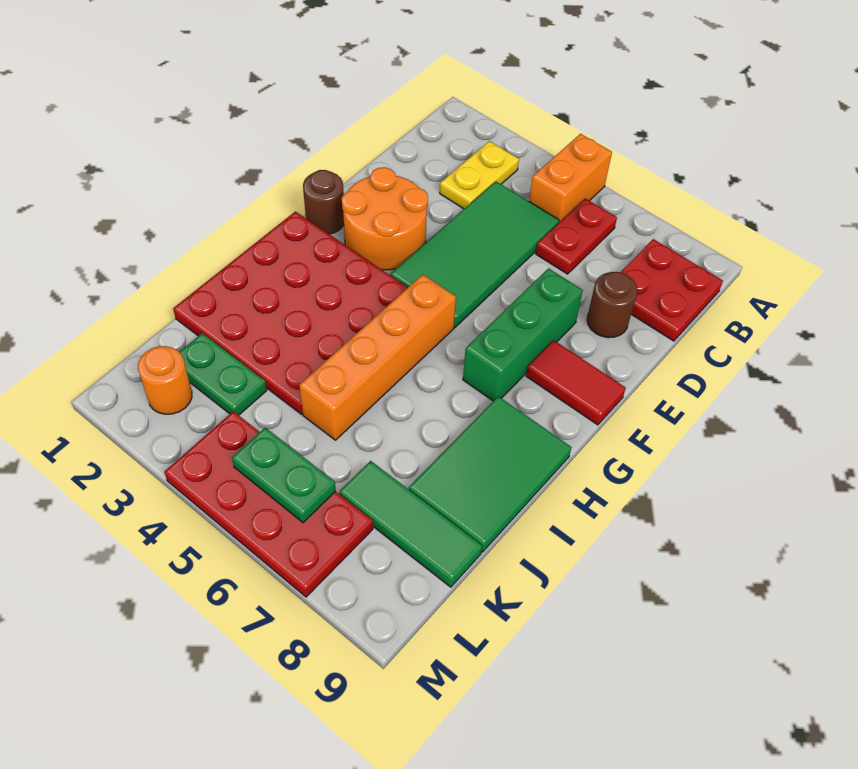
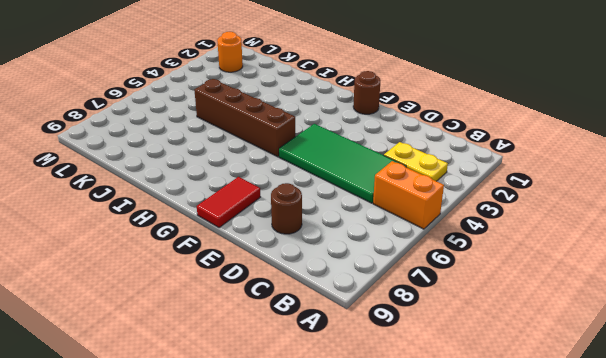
brown 1x4 brick [194,79,295,157] -> orange 1x4 brick [299,275,456,440]
none -> red 1x2 plate [536,198,617,274]
none -> red 2x2 plate [621,239,723,341]
none -> orange 2x2 round brick [342,167,428,270]

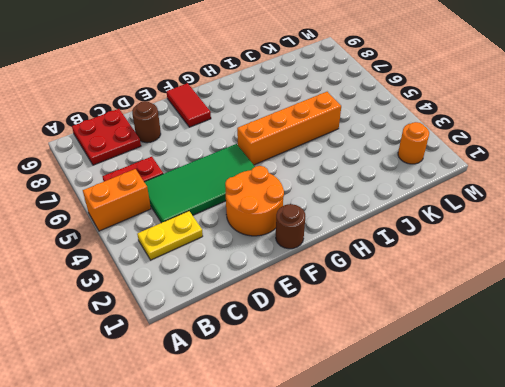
none -> green 1x3 brick [463,268,583,401]
none -> red 4x4 plate [173,211,408,414]
none -> green 2x3 tile [409,396,571,552]

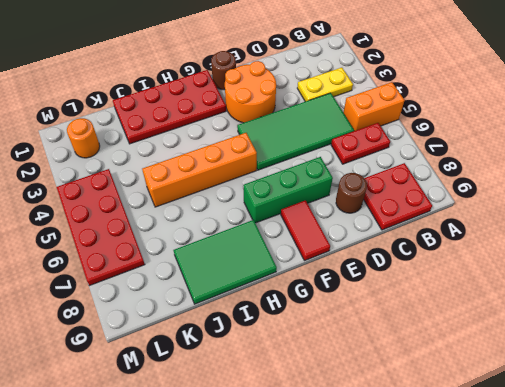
red 2x4 plate [113,70,226,144] -> red 4x4 plate [173,211,408,414]
none -> green 1x2 plate [180,333,267,415]
none -> green 1x3 tile [339,461,482,587]
none -> green 1x2 plate [232,428,336,523]

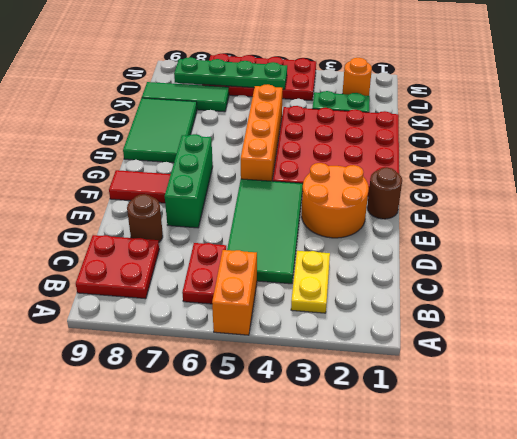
green 1x4 plate [174,57,287,89] -> green 1x2 plate [232,428,336,523]

